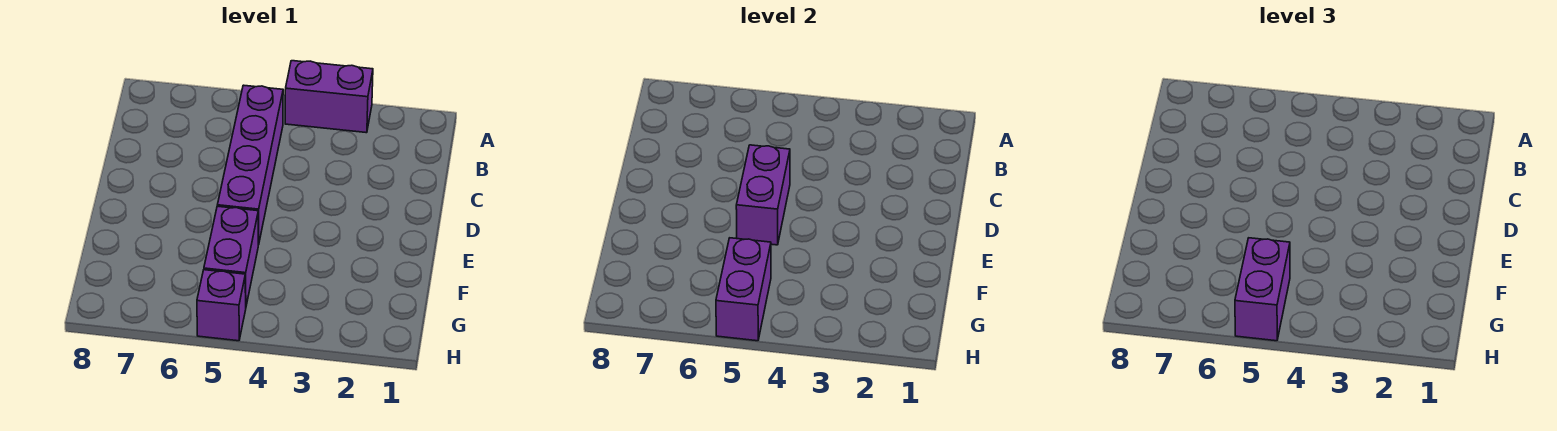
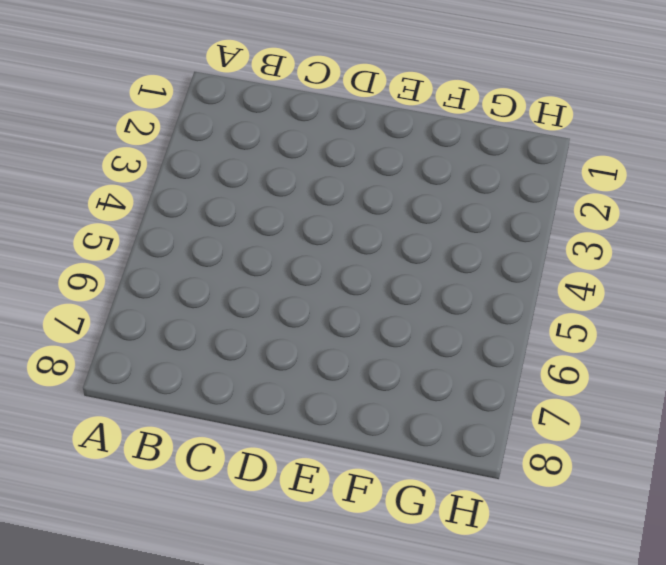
none -> purple 1x2 brick [285,61,373,133]
none -> purple 1x4 brick [217,85,283,245]

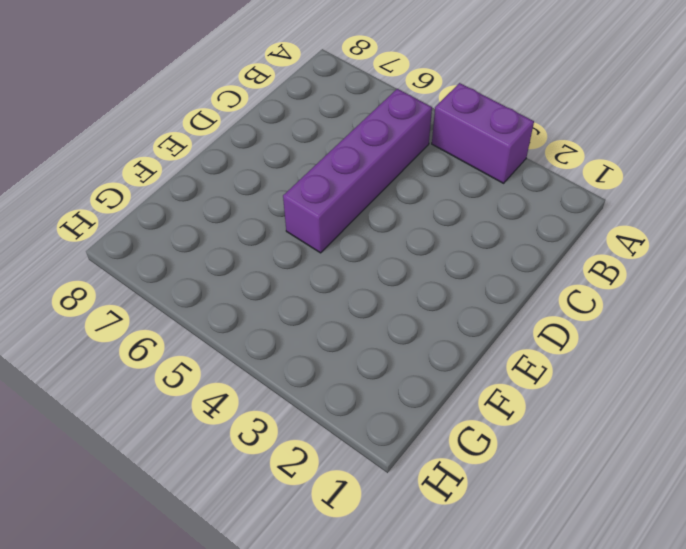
none -> purple 1x2 brick [204,206,258,305]
none -> purple 1x1 brick [197,270,246,341]

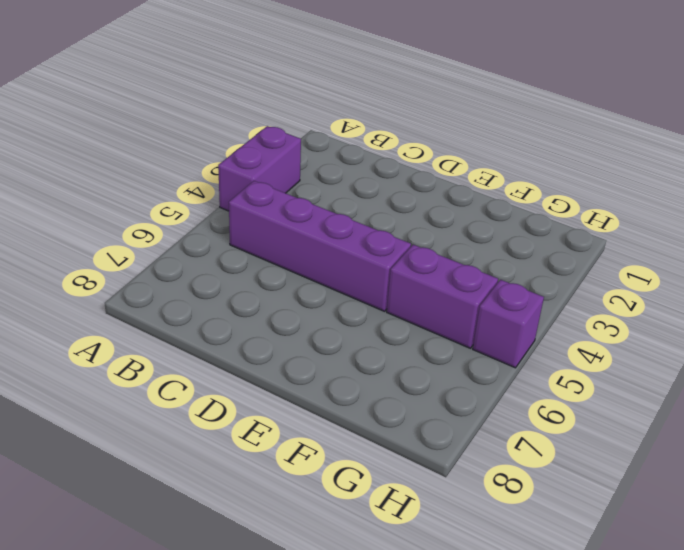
none -> purple 1x2 brick [736,145,790,245]
none -> purple 1x2 brick [716,238,771,341]

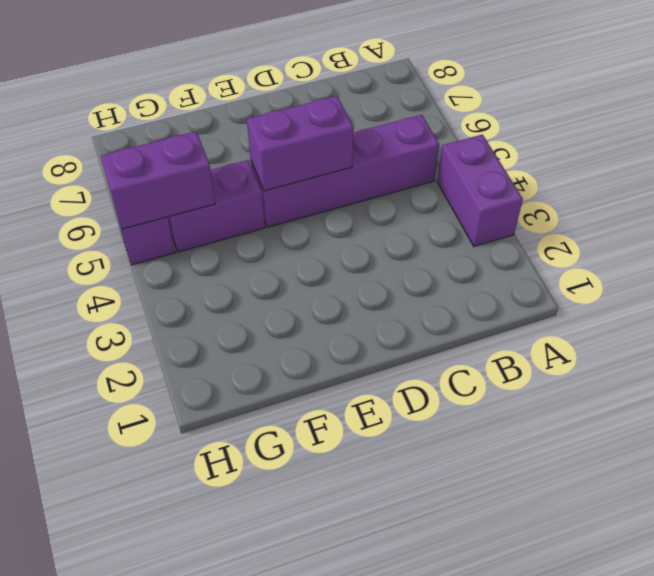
none -> purple 1x2 brick [1235,238,1290,341]

